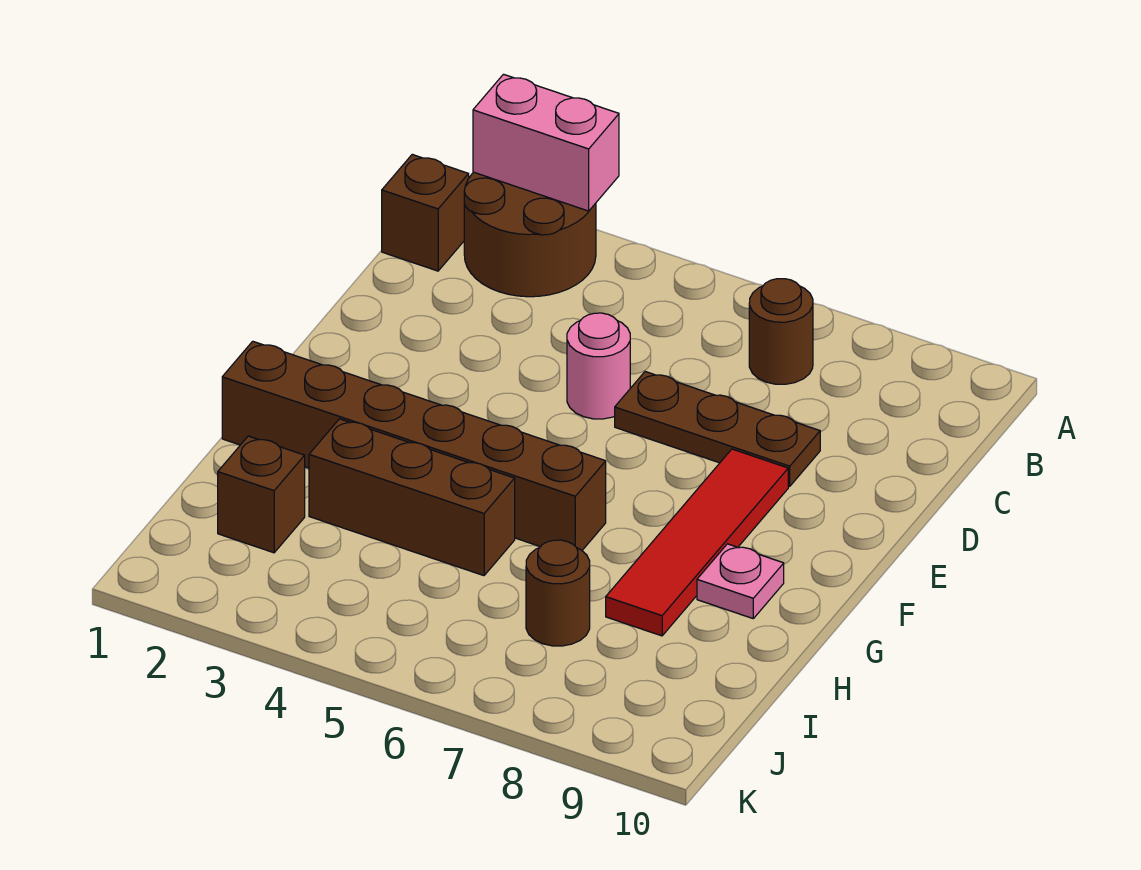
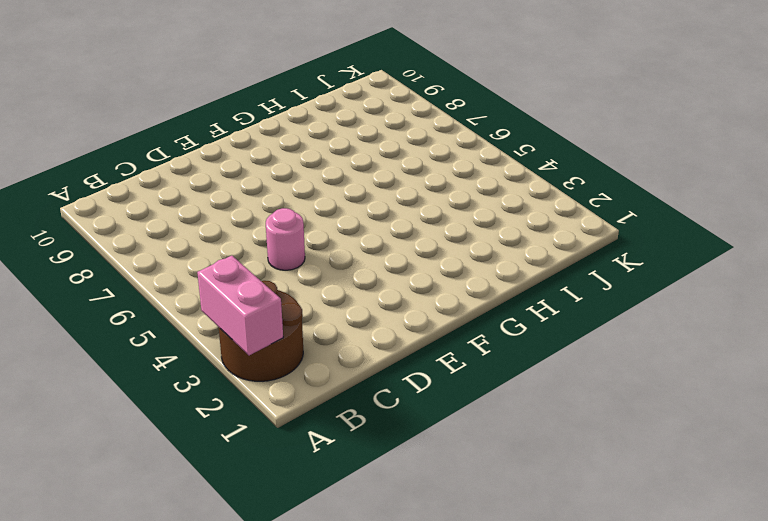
none -> brown 1x1 brick [382,154,469,271]
none -> brown 1x1 round brick [749,279,813,384]
none -> brown 1x3 plate [615,372,820,486]

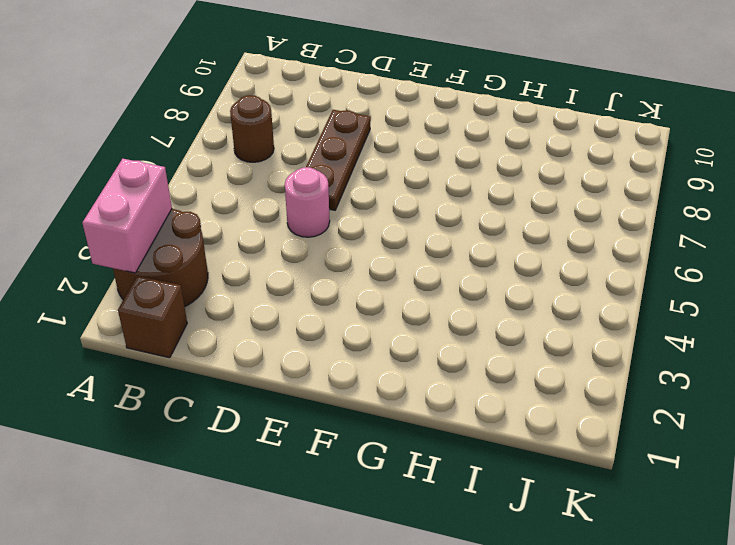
none -> red 1x4 tile [606,449,788,636]
none -> brown 1x6 brick [222,341,606,550]
none -> pink 1x1 plate [697,544,784,618]

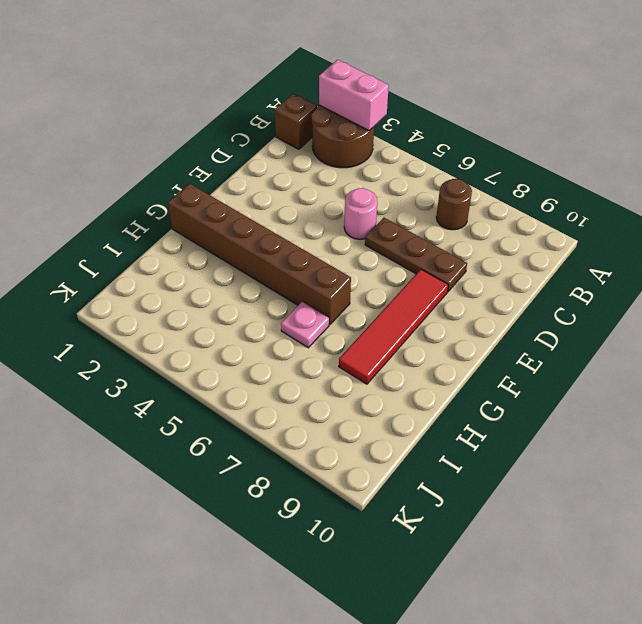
pink 1x1 plate [281,302,329,348] -> pink 1x1 plate moved to [697,544,784,618]
none -> brown 1x3 brick [309,419,515,576]
none -> brown 1x1 brick [218,436,305,553]
none -> brown 1x1 round brick [526,540,590,646]

